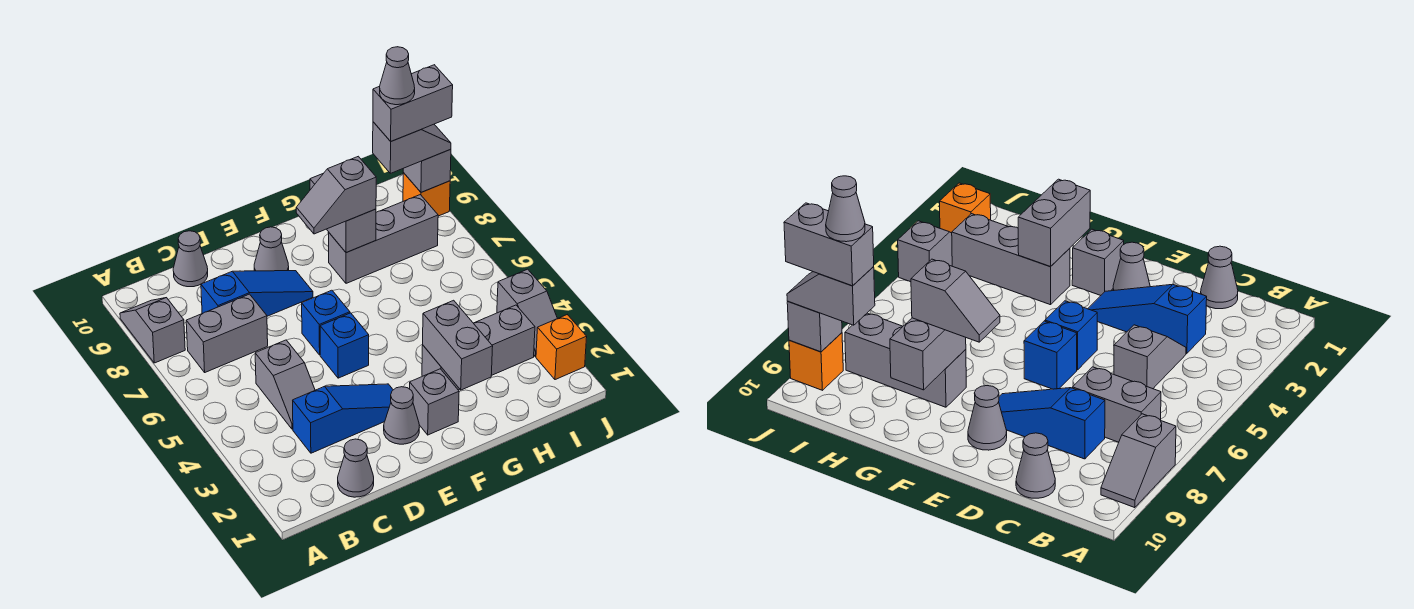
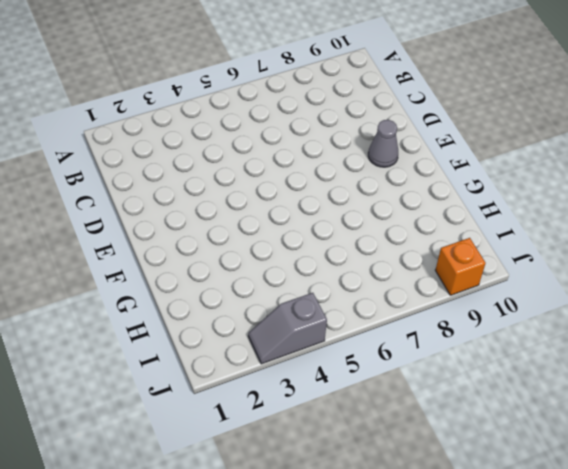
none -> grey 1x2 slope [120,298,185,363]
none -> grey 1x2 brick [186,294,268,372]
none -> grey 1x1 cone [338,439,374,497]

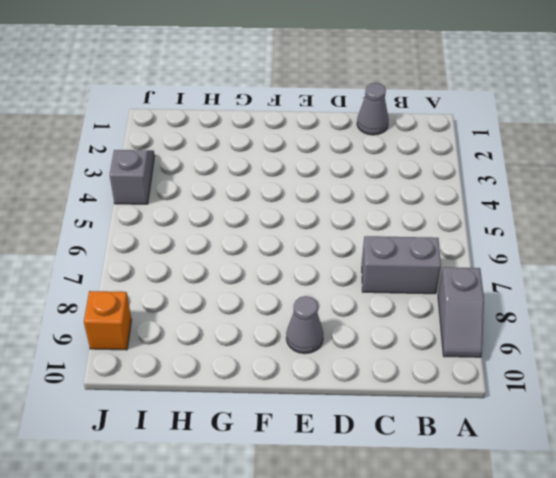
none -> blue 1x3 slope [293,384,393,453]
none -> grey 1x2 slope [255,340,315,429]
none -> blue 1x3 slope [201,271,313,316]

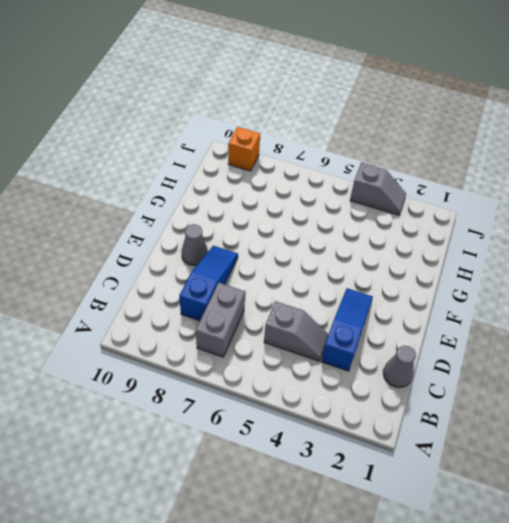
none -> grey 1x2 slope [120,298,185,363]
none -> grey 1x1 cone [173,231,208,287]
none -> grey 1x1 cone [384,387,419,444]

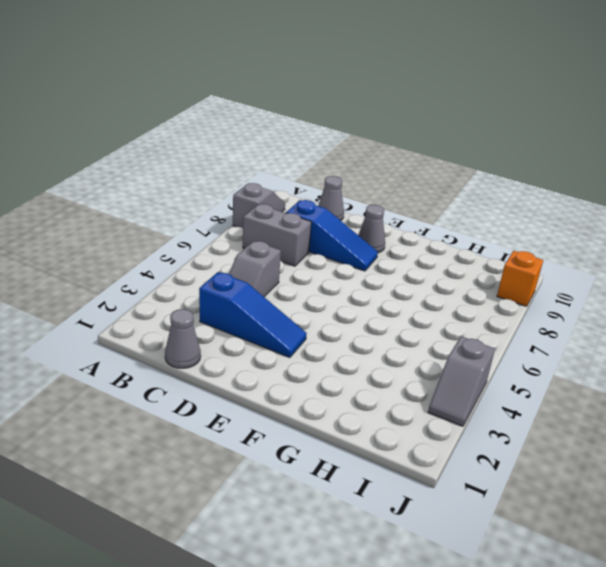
none -> grey 1x1 cone [384,387,419,444]
none -> blue 1x1 brick [320,313,369,378]
none -> blue 1x1 brick [302,290,350,355]

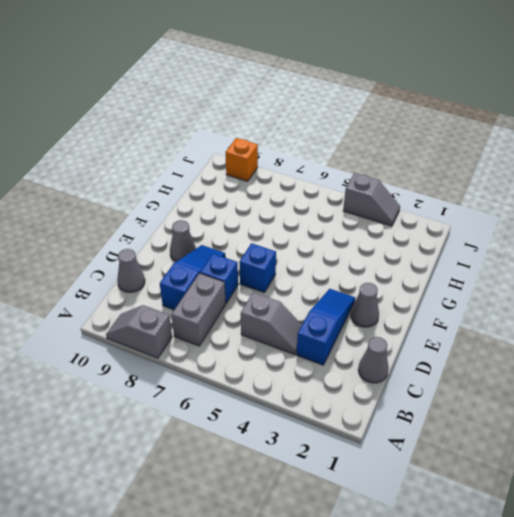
blue 1x1 brick [200,254,238,303] -> blue 1x1 brick moved to [320,313,369,378]
none -> grey 1x1 brick [410,369,459,435]
none -> grey 1x3 brick [422,305,535,390]
none -> grey 1x3 brick [328,195,438,283]

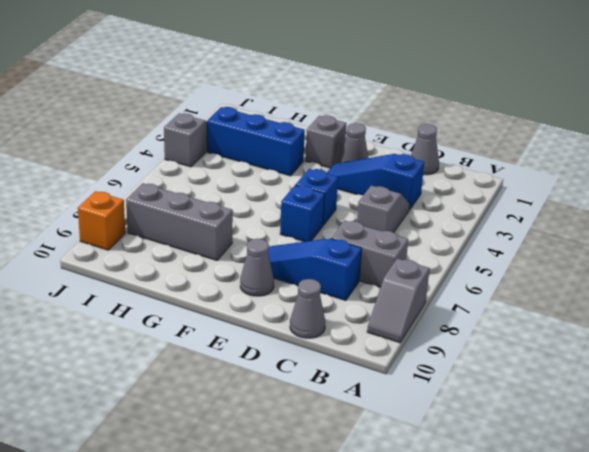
blue 1x3 brick [207,107,305,176] -> grey 1x3 brick [422,305,535,390]
none -> orange 1x1 brick [536,315,587,380]
none -> grey 1x2 brick [423,300,493,390]
none -> grey 1x2 brick [310,174,376,253]

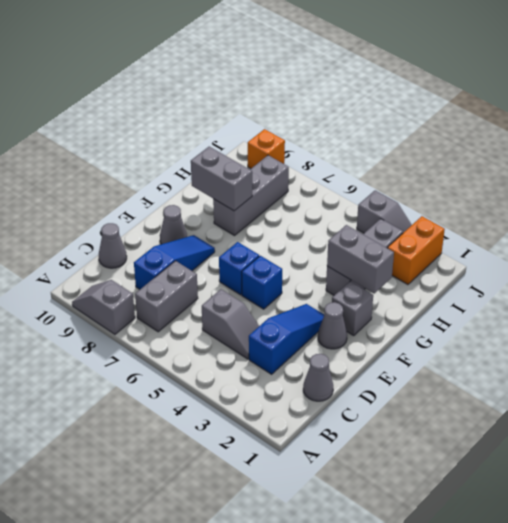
orange 1x2 brick [388,216,445,285] -> orange 1x1 brick [536,315,587,380]
none -> grey 1x1 brick [403,149,451,192]
none -> grey 1x2 slope [296,156,376,234]
none -> grey 1x2 slope [373,122,451,173]

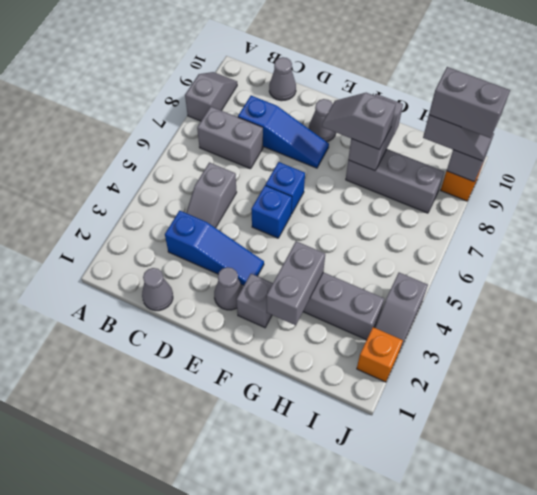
none -> grey 1x1 cone [380,47,415,105]

